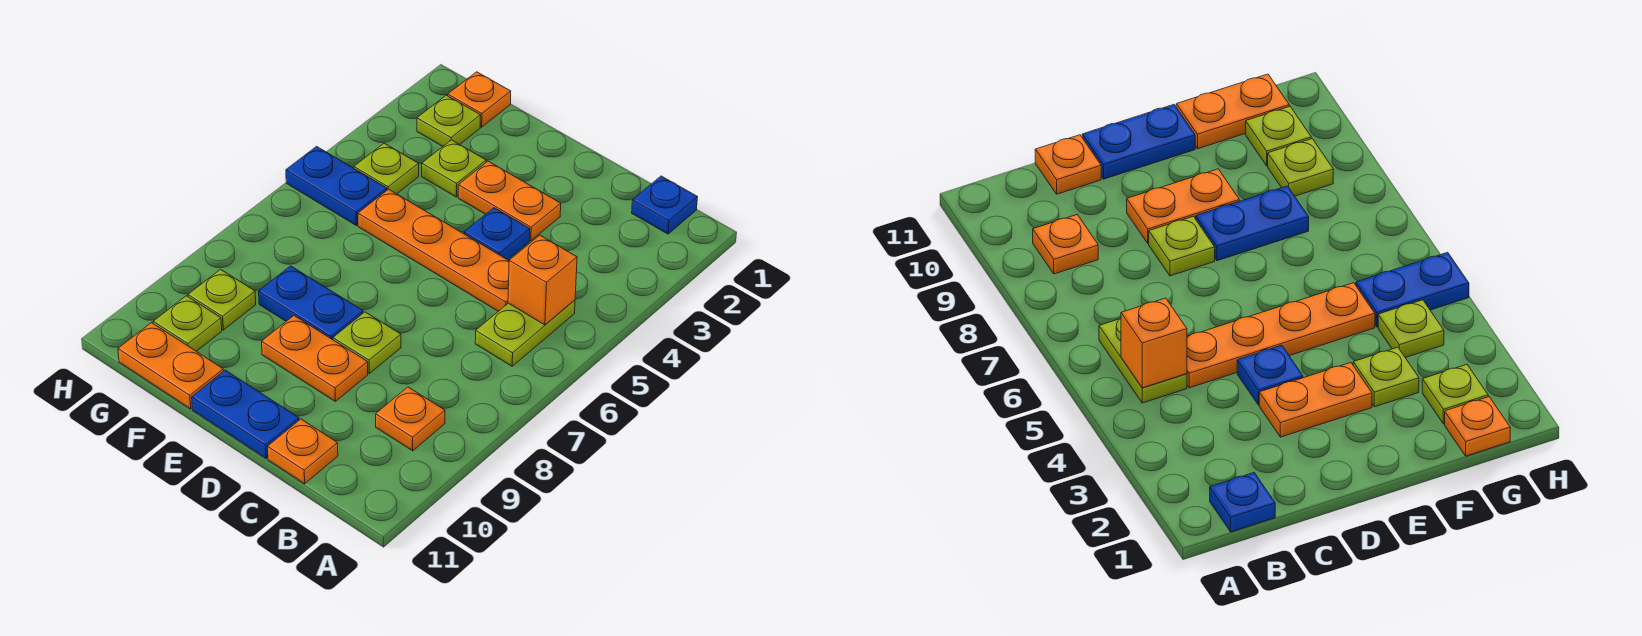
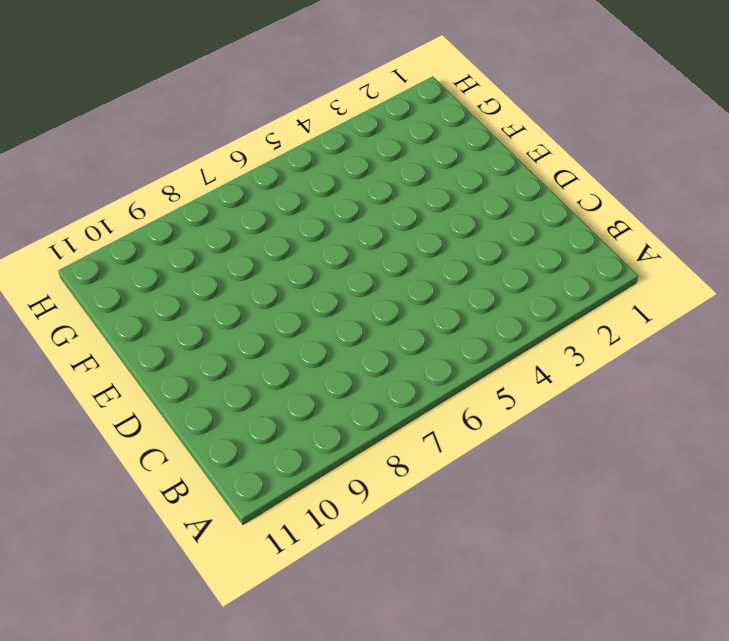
none -> blue 1x1 plate [632,176,697,234]
none -> lime 1x2 plate [475,300,575,366]
none -> orange 1x1 plate [376,387,445,451]

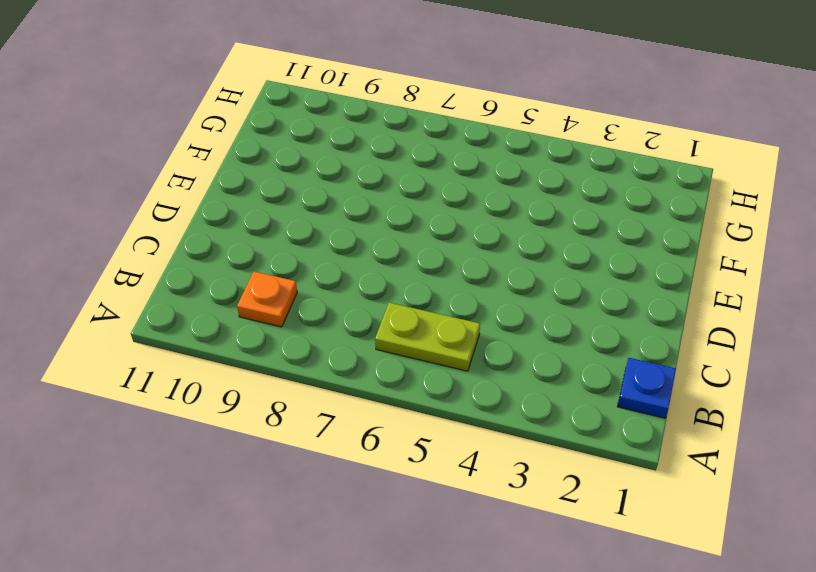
none -> orange 1x4 plate [358,189,509,311]
none -> orange 1x1 plate [268,419,338,484]
none -> orange 1x2 plate [458,161,561,241]

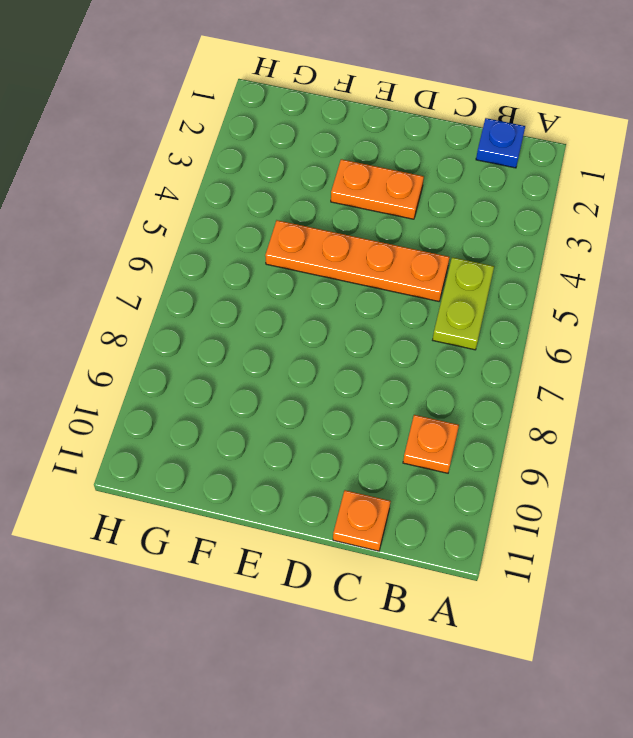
none -> blue 1x1 plate [464,208,530,260]
none -> lime 1x1 plate [333,312,401,374]
none -> orange 1x2 plate [262,316,368,401]

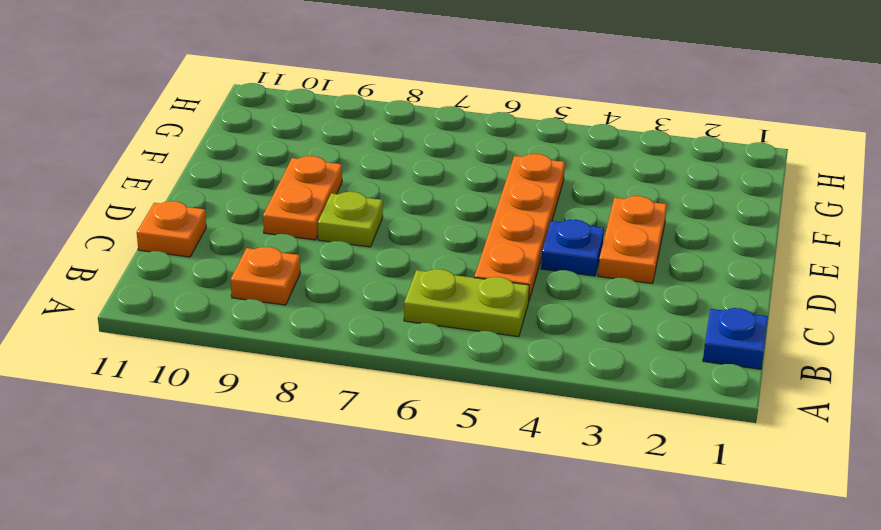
none -> blue 1x2 plate [192,370,299,458]
none -> blue 1x2 plate [259,266,363,340]
none -> lime 1x1 plate [422,140,486,197]

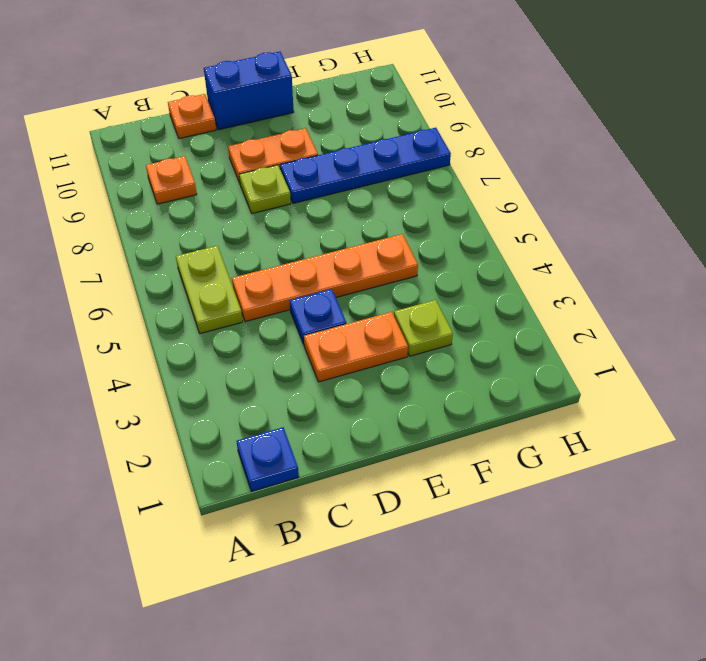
blue 1x2 brick [204,52,294,130] -> blue 1x2 plate [192,370,299,458]
blue 1x4 plate [280,128,451,203] -> blue 1x2 plate [259,266,363,340]
none -> orange 1x2 plate [118,323,223,409]
none -> orange 1x1 plate [448,72,511,127]
none -> lime 1x1 plate [417,95,481,146]

